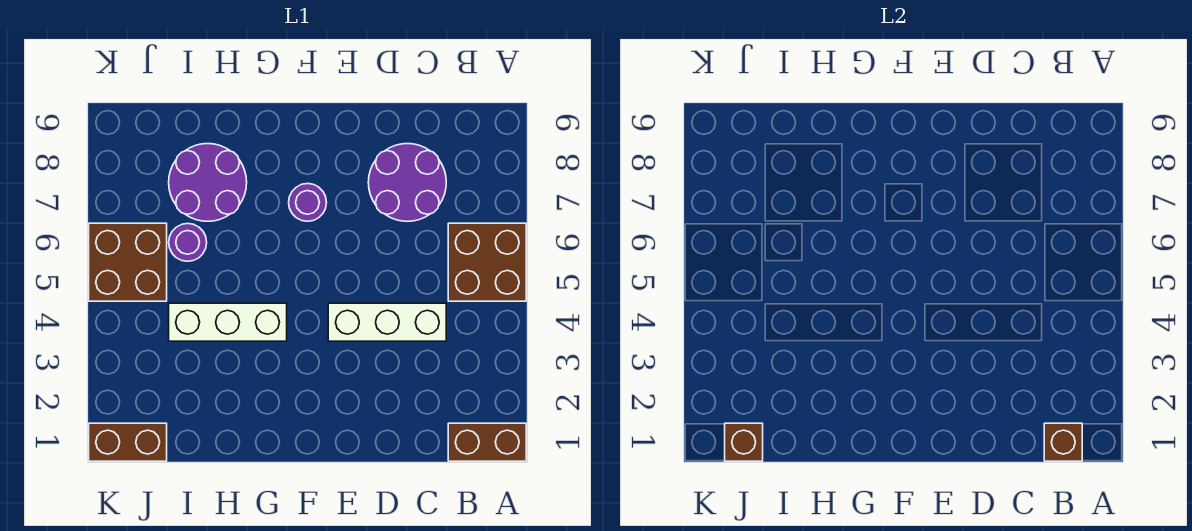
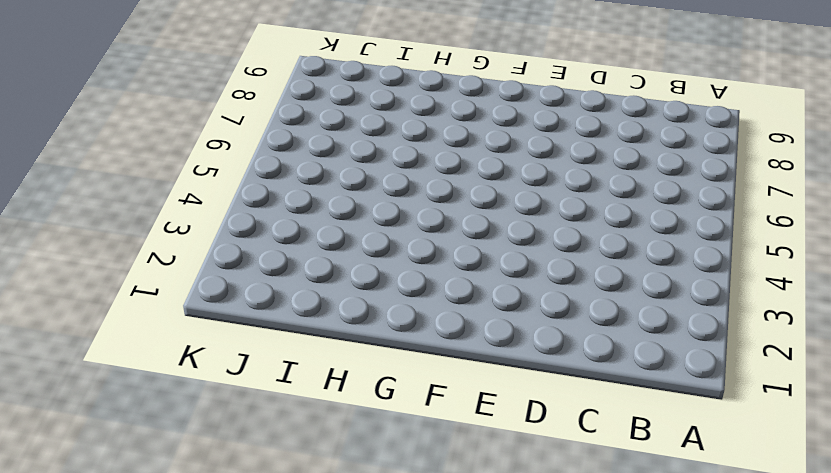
none -> brown 1x2 brick [448,423,526,461]
none -> brown 2x2 brick [448,223,526,301]
none -> white 1x3 brick [328,303,446,341]

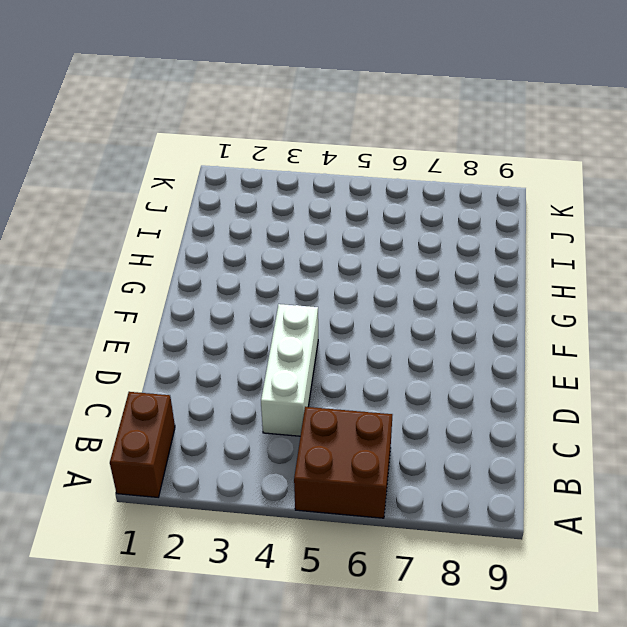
none -> purple 2x2 round brick [368,144,446,221]
none -> purple 1x1 round brick [289,184,327,221]
none -> white 1x3 brick [169,303,287,341]

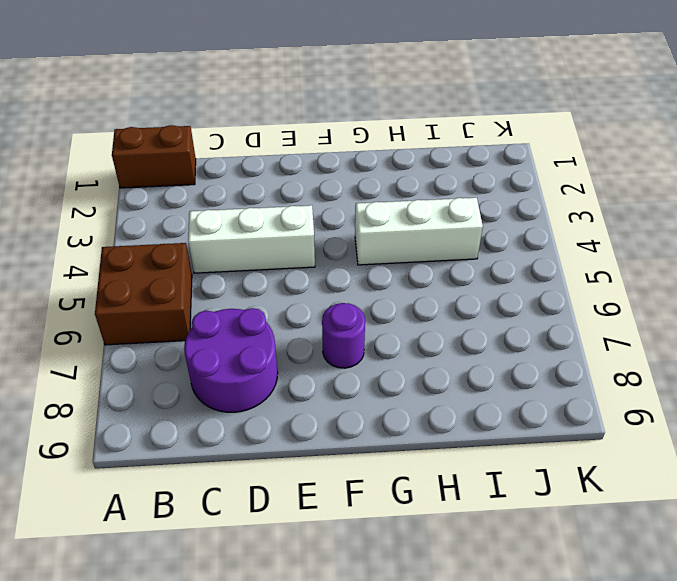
none -> purple 2x2 round brick [169,144,247,221]
none -> purple 1x1 round brick [169,223,207,261]
none -> brown 1x2 brick [89,423,167,461]

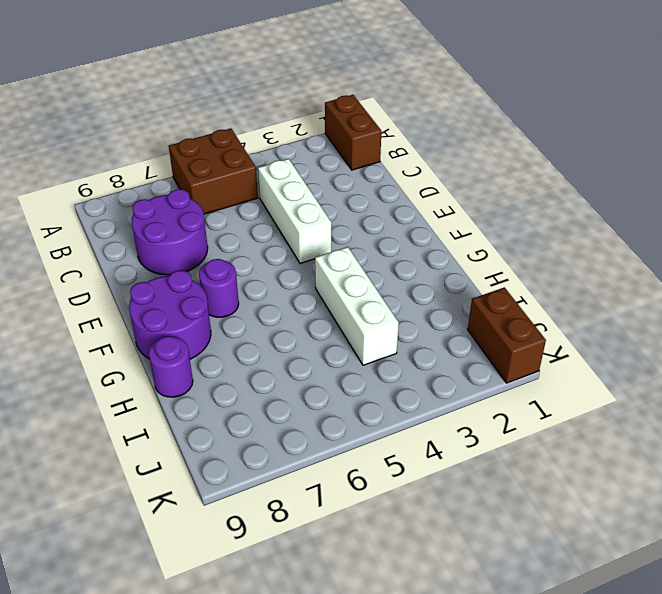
purple 2x2 round brick [129,270,211,359] -> purple 2x2 round brick moved to [169,144,247,221]
purple 1x1 round brick [149,336,193,397] -> purple 1x1 round brick moved to [169,223,207,261]
none -> brown 2x2 brick [89,223,167,301]
none -> brown 1x1 brick [1044,423,1082,461]
none -> brown 1x1 brick [725,423,763,461]

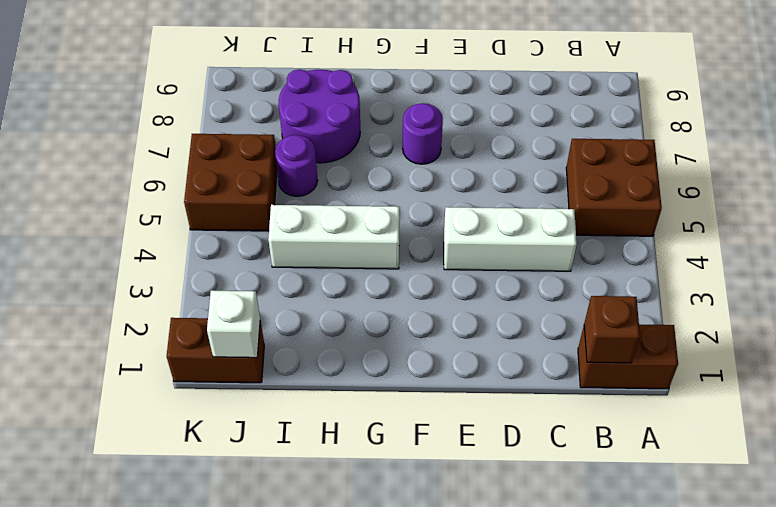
white 1x1 brick [207,291,260,358] -> brown 1x1 brick [725,423,763,461]
none -> purple 2x2 round brick [368,144,446,221]

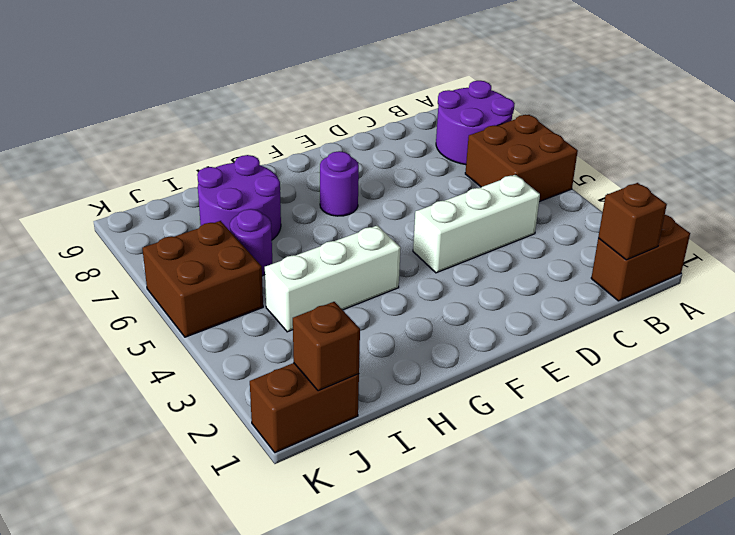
purple 2x2 round brick [436,81,515,165] -> purple 2x2 round brick moved to [368,144,446,221]

